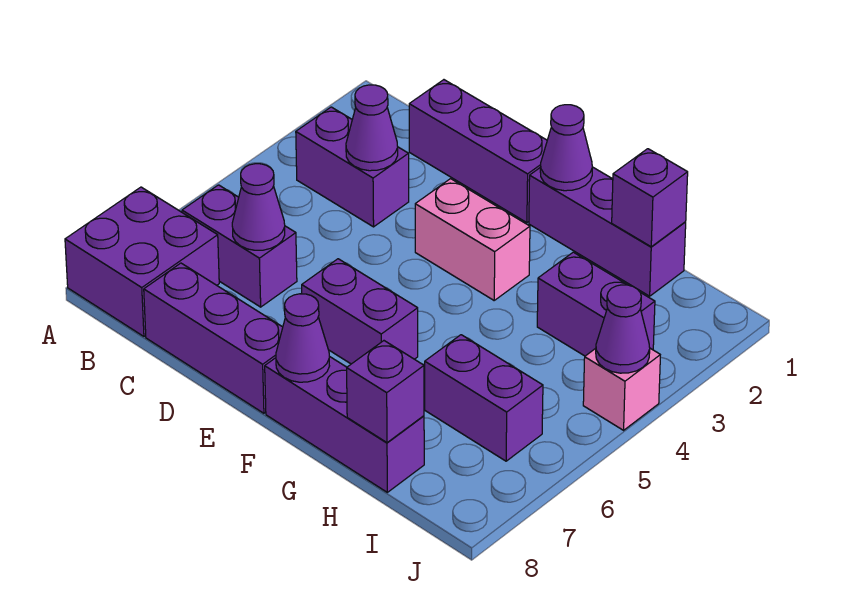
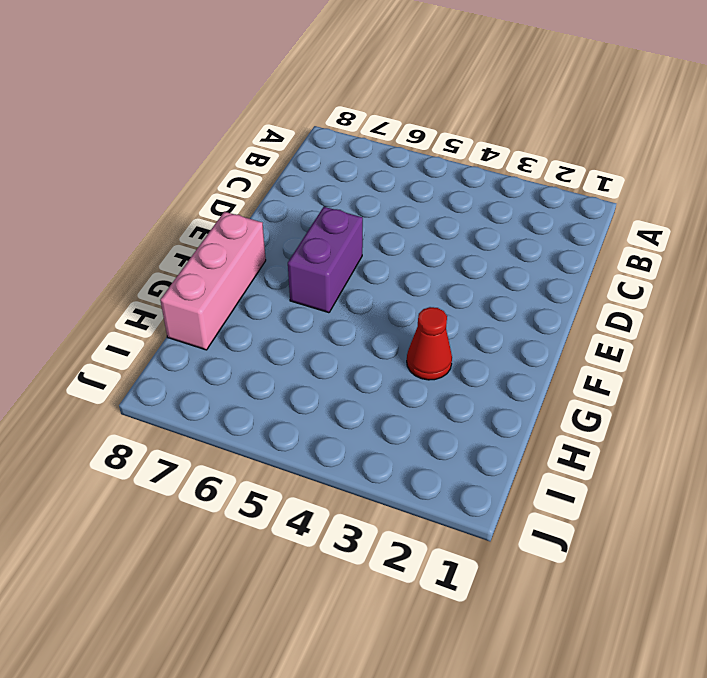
pink 1x3 brick [160,212,266,350] -> purple 1x3 brick [265,356,424,492]
red 1x1 cone [407,307,452,380] -> none
none -> purple 2x2 brick [65,187,219,336]
none -> purple 1x2 brick [296,107,409,227]
none -> purple 1x2 brick [182,185,297,307]

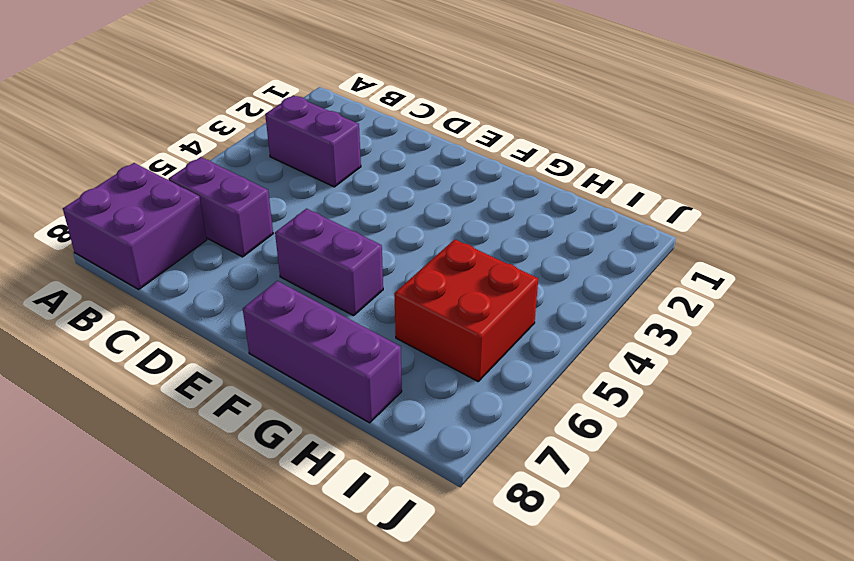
red 2x2 brick [394,239,538,381] -> purple 1x2 brick [425,335,543,461]
none -> purple 1x3 brick [409,80,547,223]
none -> purple 1x3 brick [144,263,283,413]
none -> pink 1x2 brick [415,179,530,300]

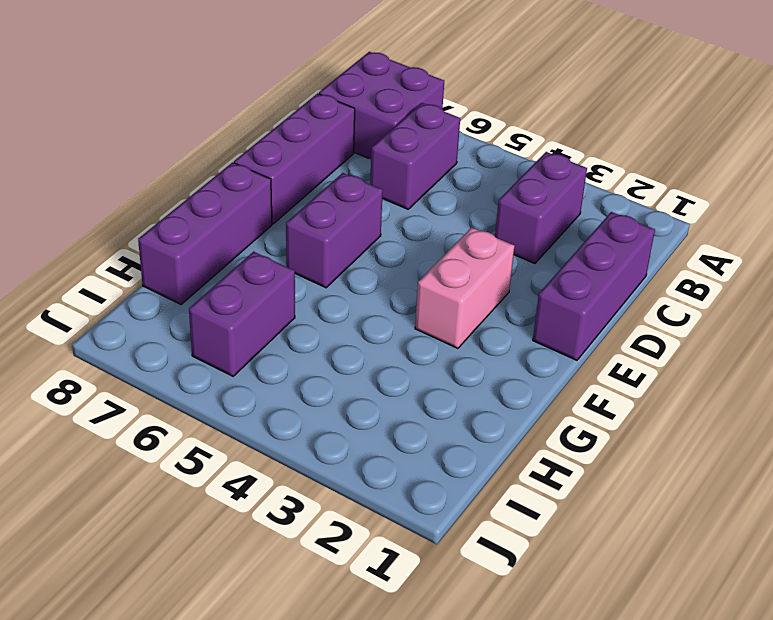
none -> purple 1x3 brick [529,167,686,296]
none -> purple 1x2 brick [537,252,655,356]
none -> pink 1x1 brick [583,348,660,430]

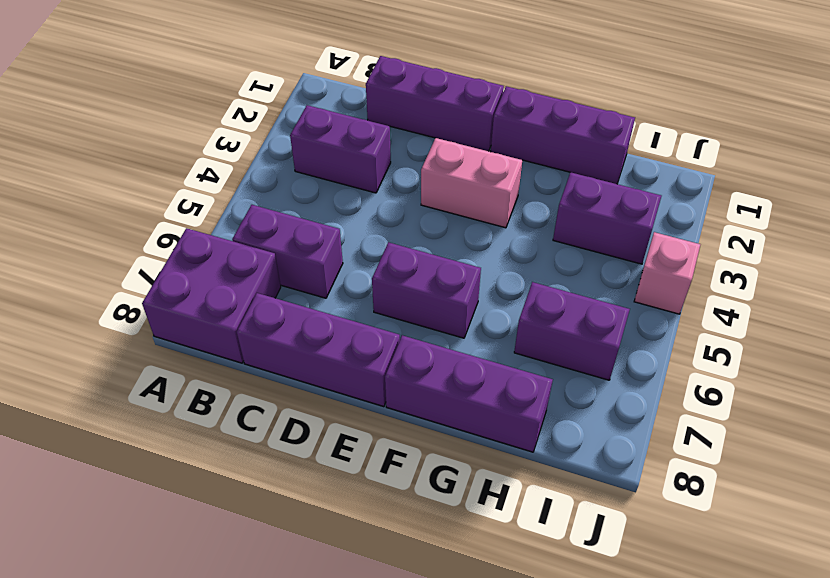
none -> purple 1x1 cone [346,85,398,171]
none -> purple 1x1 cone [232,164,285,250]
none -> purple 1x1 cone [540,105,592,191]

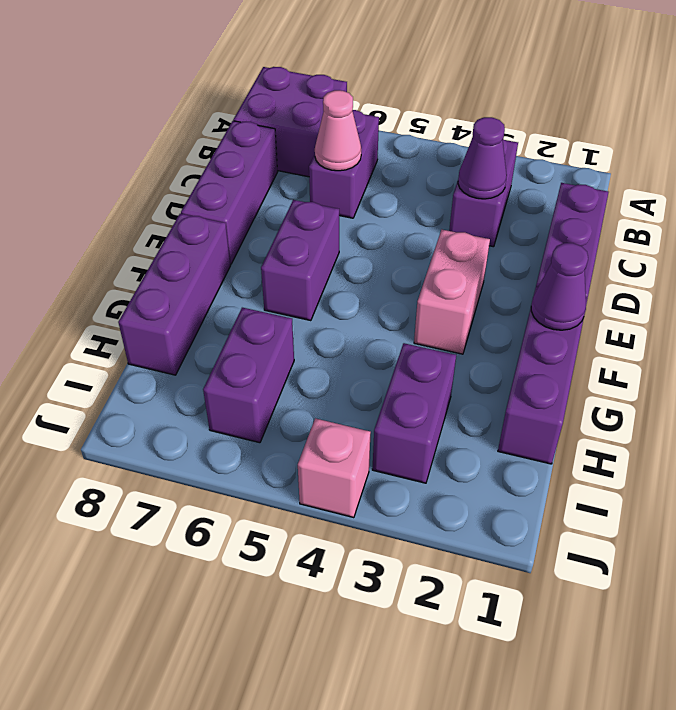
pink 1x1 cone [315,90,361,171] -> purple 1x1 cone [232,164,285,250]
none -> purple 1x1 cone [276,294,329,382]
none -> purple 1x1 brick [612,149,688,247]
none -> purple 1x1 brick [347,341,424,443]

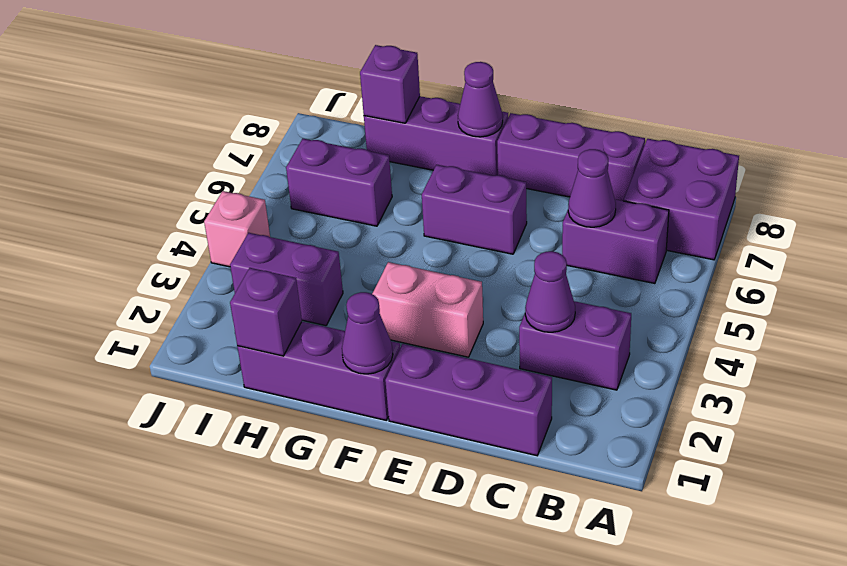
none -> purple 1x1 cone [596,285,650,373]

